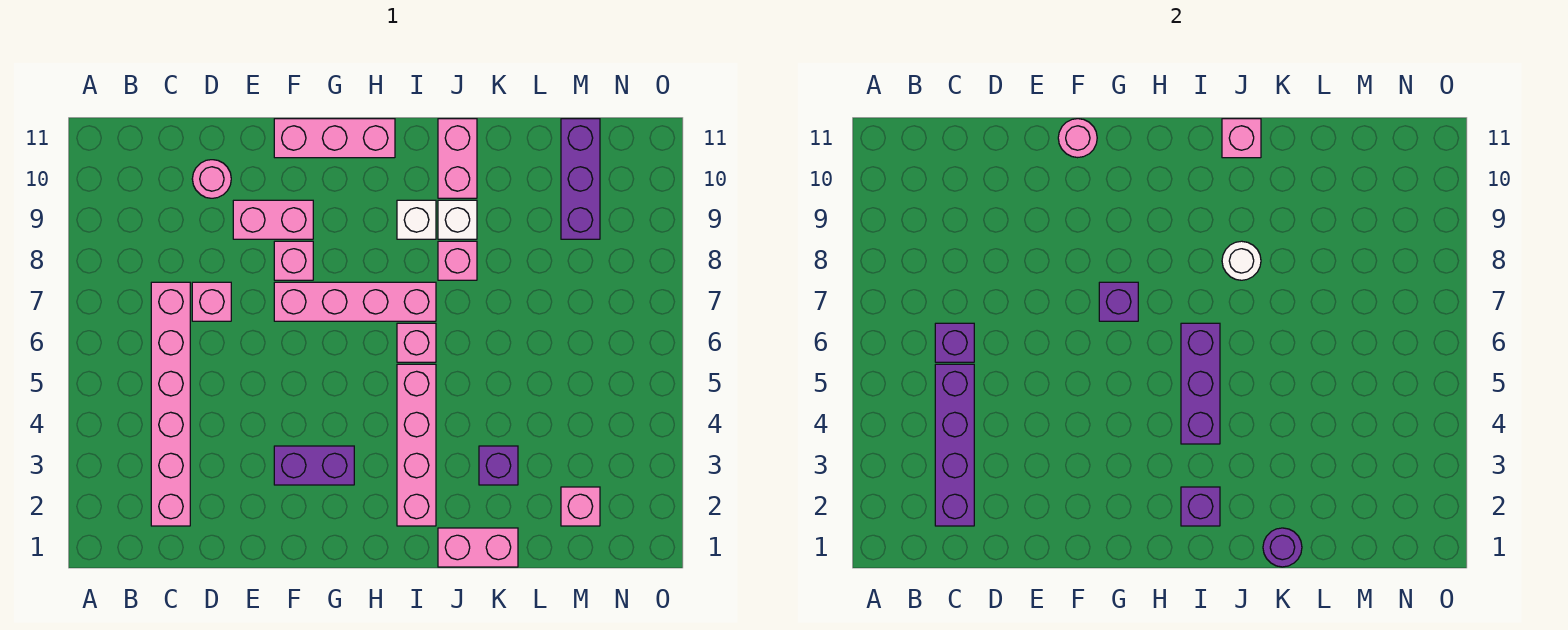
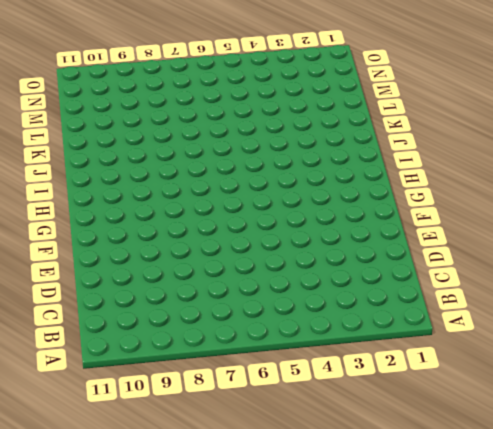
none -> pink 1x6 brick [151,282,190,526]
none -> pink 1x1 brick [192,282,231,321]
none -> pink 1x1 round brick [192,160,231,198]

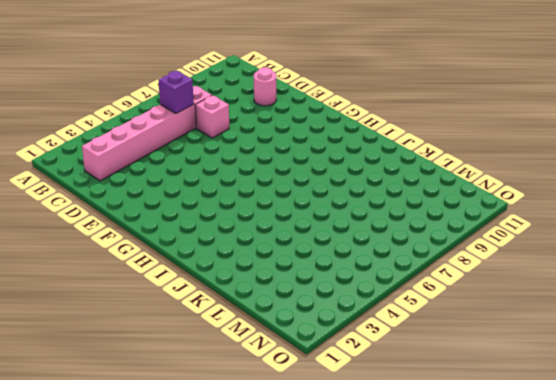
none -> pink 1x2 brick [233,200,313,239]
none -> purple 1x2 brick [274,446,354,485]
none -> pink 1x4 brick [274,282,436,321]

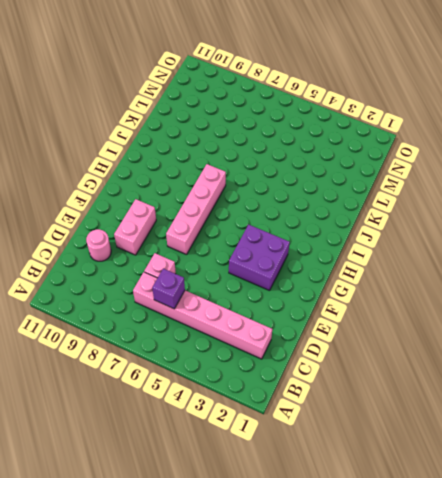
purple 2x2 brick [229,224,290,291] -> purple 1x2 brick [274,446,354,485]
none -> pink 1x1 brick [274,241,313,280]
none -> pink 1x3 brick [274,119,395,158]
none -> pink 1x4 brick [397,364,436,526]

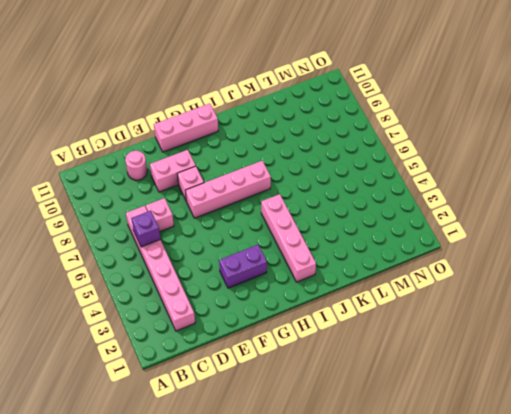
none -> pink 1x1 brick [397,323,436,362]
none -> white 1x1 brick [397,200,436,239]
none -> pink 1x2 brick [438,528,518,567]

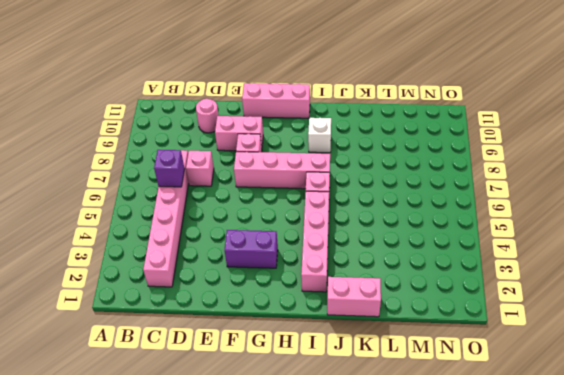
none -> pink 1x1 brick [438,241,477,280]
none -> white 1x1 brick [438,200,477,239]
none -> pink 1x2 brick [438,119,477,198]

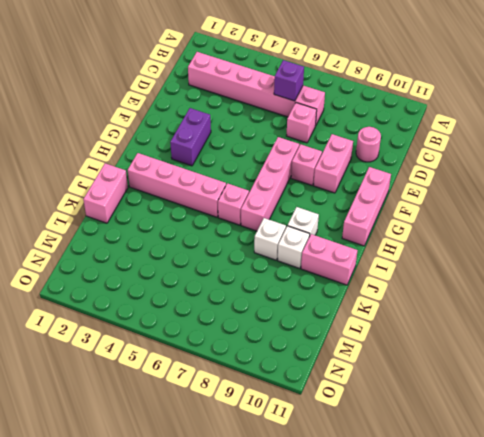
white 1x1 brick [254,218,286,260] -> pink 1x1 brick [438,241,477,280]
none -> purple 1x1 brick [479,446,518,485]
none -> pink 1x1 brick [561,487,600,526]
none -> purple 1x3 brick [561,119,600,239]

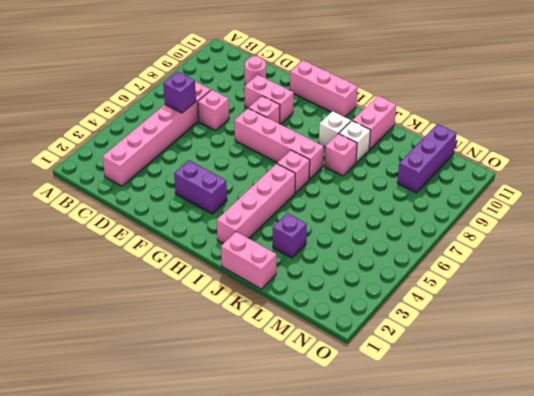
none -> pink 1x1 brick [561,487,600,526]
none -> purple 1x4 brick [935,364,974,526]
none -> pink 1x1 round brick [1058,119,1097,158]

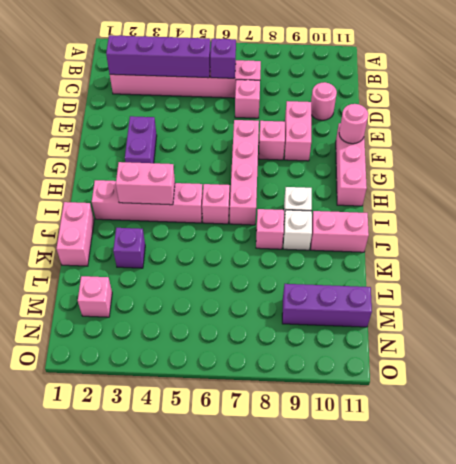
pink 1x2 brick [116,162,175,205] -> purple 1x3 brick [1181,323,1220,444]
none -> purple 1x1 brick [1099,282,1138,321]
none -> purple 1x1 brick [1181,487,1220,526]
none -> white 1x1 round brick [1222,241,1261,280]

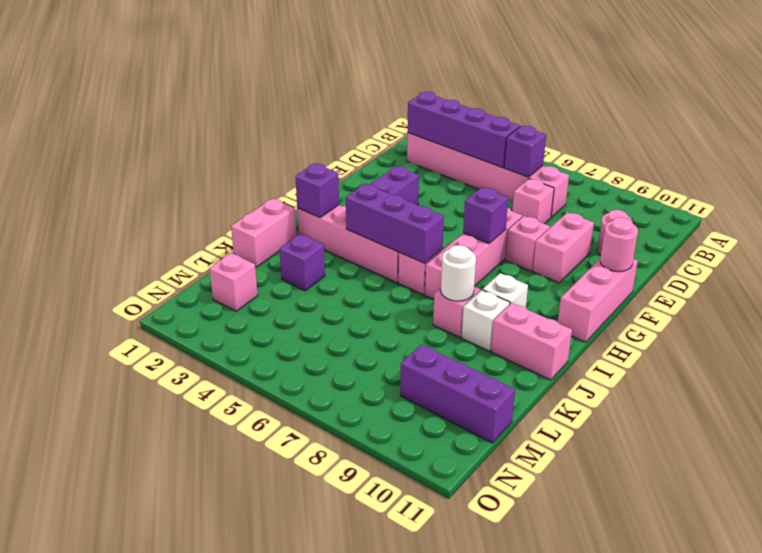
none -> pink 1x1 brick [1222,119,1261,158]
none -> purple 1x1 round brick [1263,528,1302,567]

